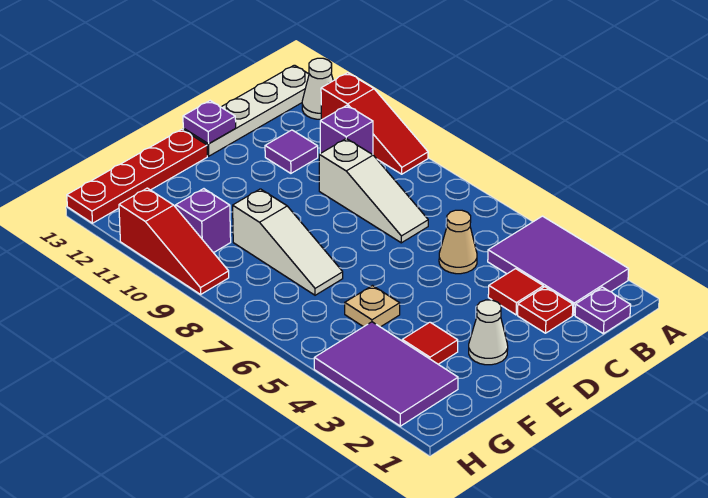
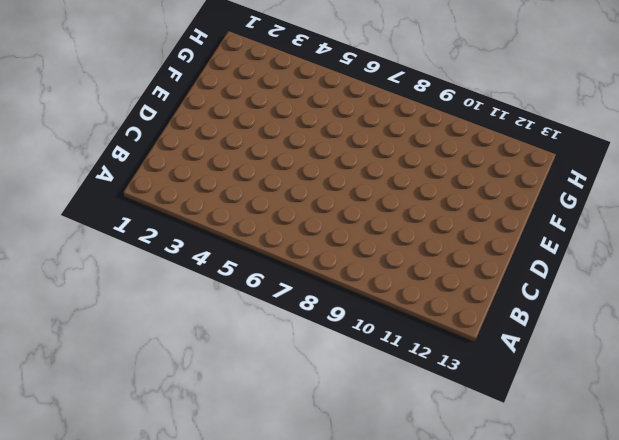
none -> purple 2x3 tile [488,216,629,315]
none -> red 1x3 slope [321,73,428,174]
none -> white 1x1 cone [302,58,333,119]

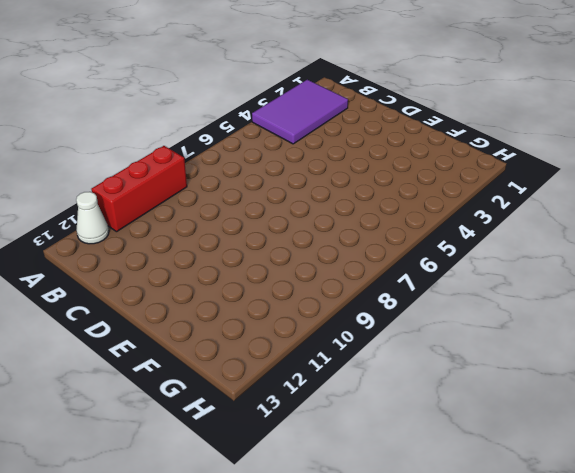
red 1x3 brick [91,146,187,232] -> red 1x3 slope [321,73,428,174]
none -> white 1x4 plate [183,65,309,156]
none -> purple 1x1 plate [575,287,631,334]
none -> purple 1x1 brick [320,105,373,155]

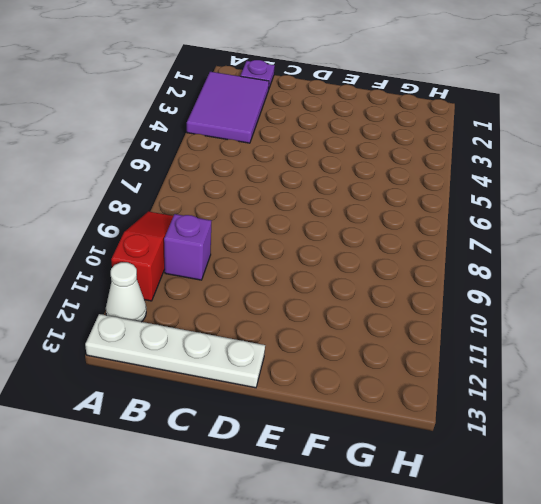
none -> red 1x1 plate [518,287,573,333]
none -> red 1x1 tile [488,269,543,315]
none -> tan 1x1 cone [439,210,477,274]

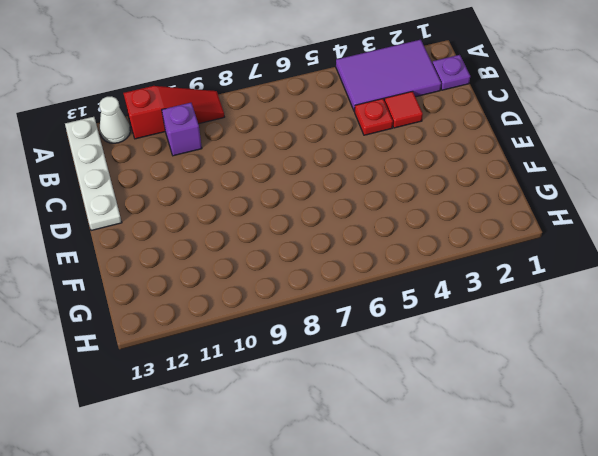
red 1x1 plate [355,99,393,135] -> red 1x1 plate moved to [518,287,573,333]
none -> tan 1x1 cone [439,210,477,274]
none -> white 1x3 slope [319,139,428,243]
none -> purple 1x1 tile [265,130,318,173]

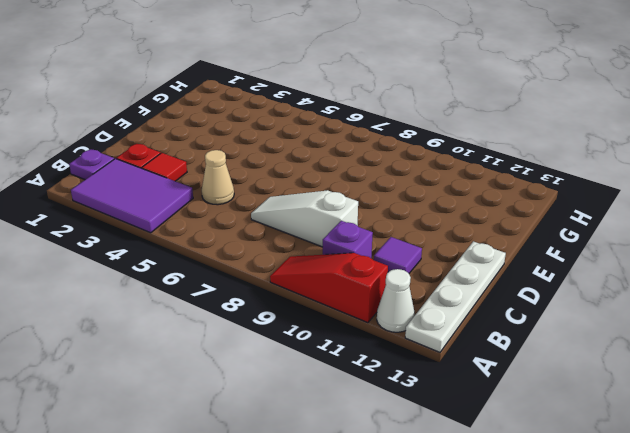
none -> white 1x1 cone [469,300,508,365]
none -> red 1x4 plate [67,129,207,223]
none -> red 1x1 tile [402,322,458,364]

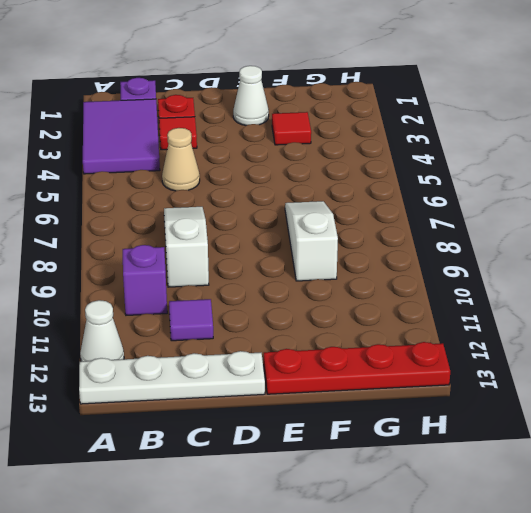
none -> red 1x3 slope [321,73,428,174]
none -> tan 1x1 plate [345,286,400,327]
none -> purple 2x3 tile [314,322,458,426]

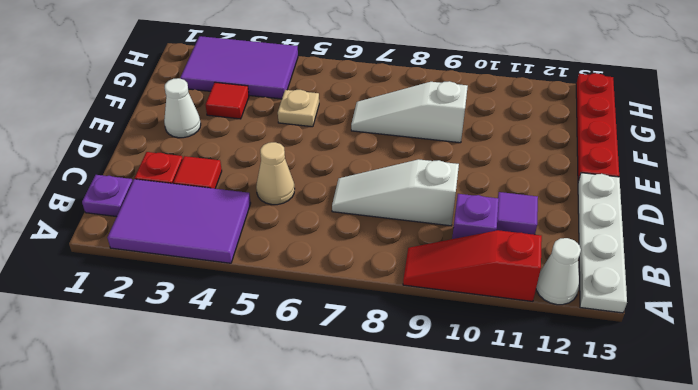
none -> purple 1x1 brick [176,189,231,253]
none -> red 1x3 slope [119,188,229,294]
none -> purple 1x1 plate [183,101,236,144]

